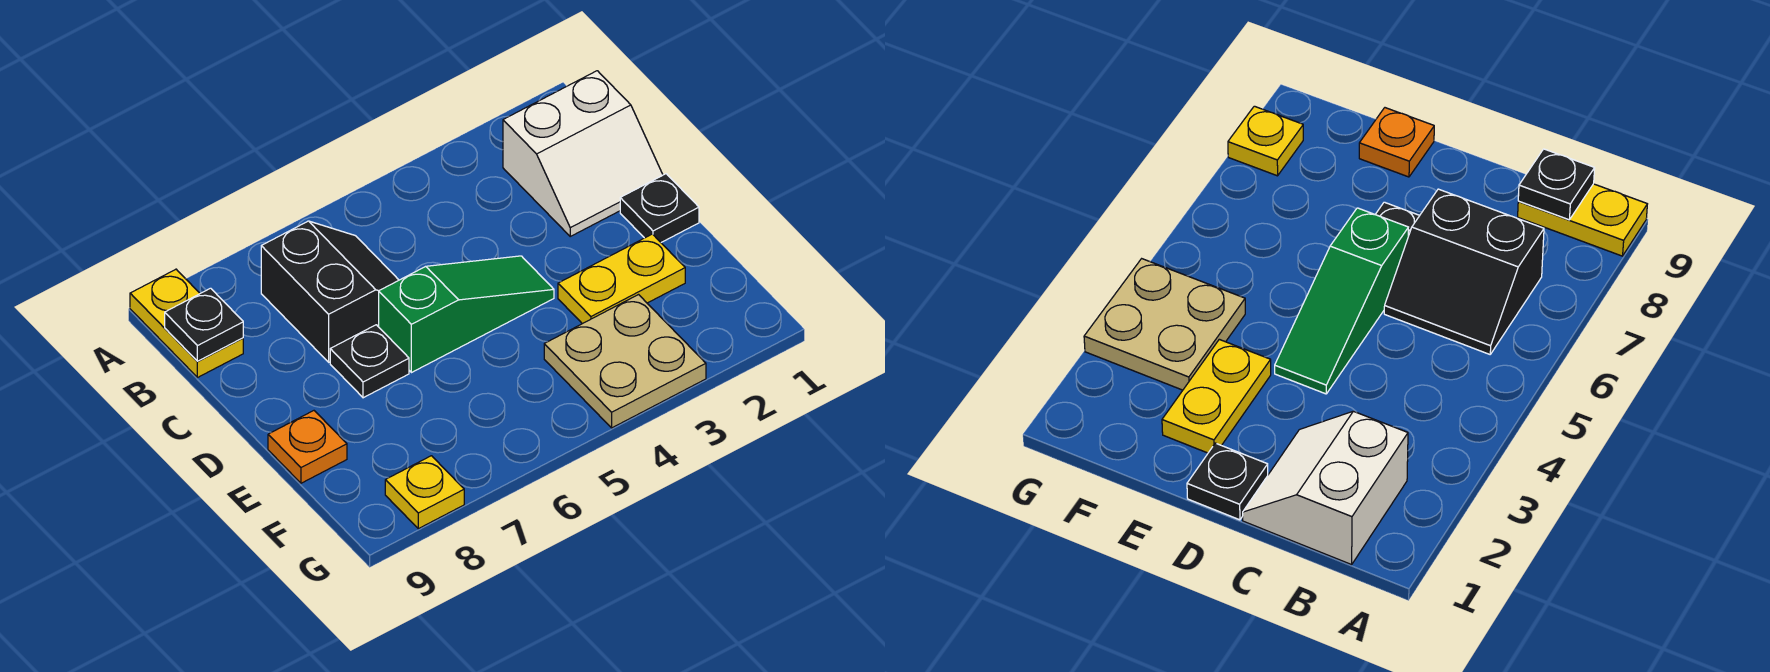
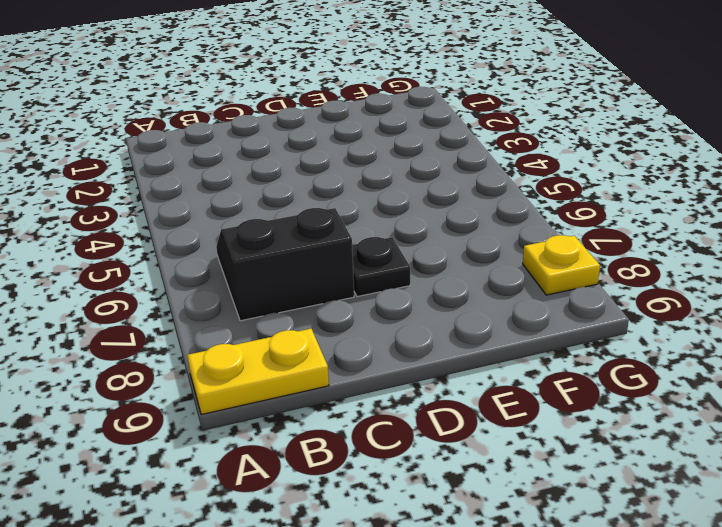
none -> white 2x2 slope [503,71,663,236]
none -> black 1x1 plate [620,174,699,242]

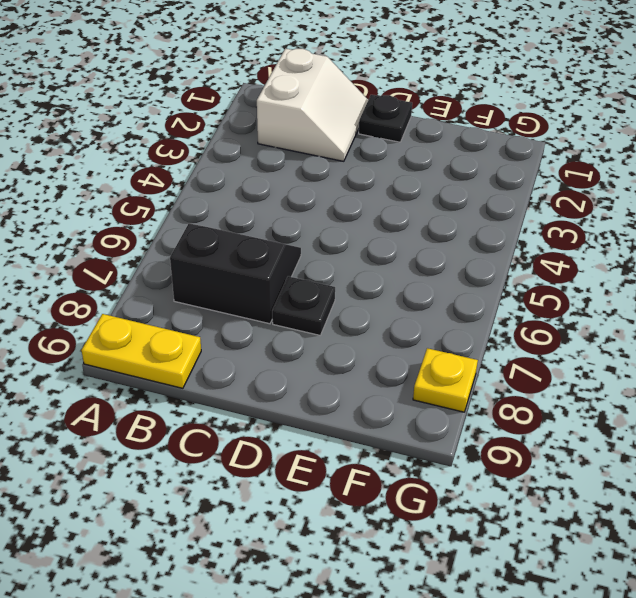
none -> green 1x3 slope [379,256,554,373]
none -> yellow 1x2 plate [558,234,685,324]

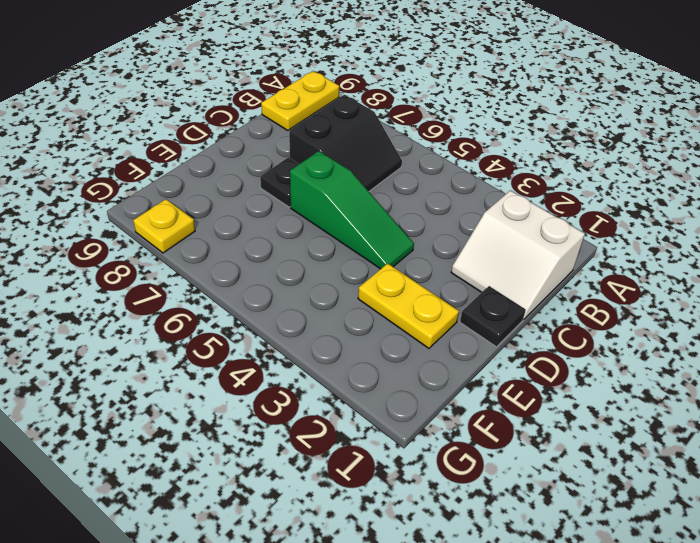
none -> orange 1x1 plate [268,411,347,483]
none -> tan 2x2 plate [544,295,706,428]

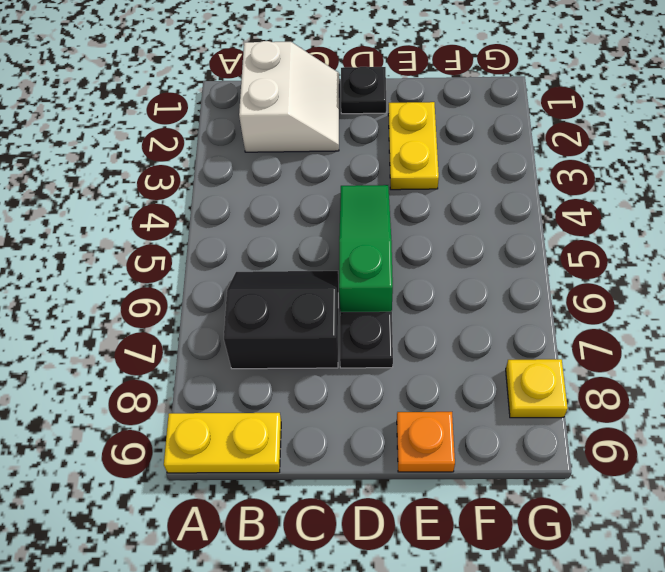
none -> tan 2x2 plate [544,295,706,428]
none -> black 1x1 plate [165,288,243,361]

